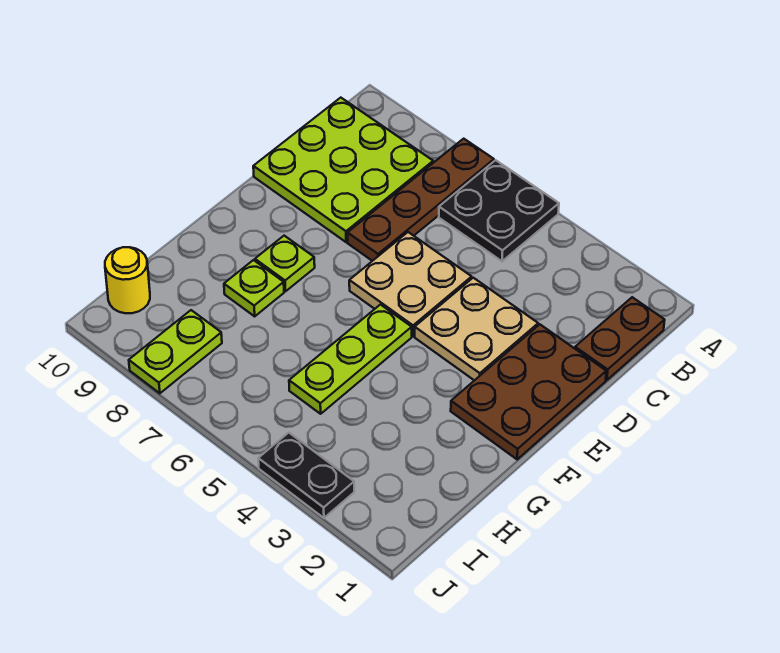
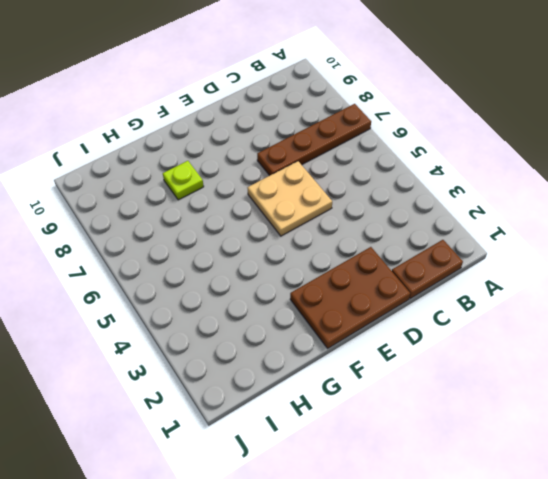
none -> black 2x2 plate [439,160,559,261]
none -> lime 3x3 plate [253,98,433,242]
none -> tan 2x2 plate [415,278,538,380]

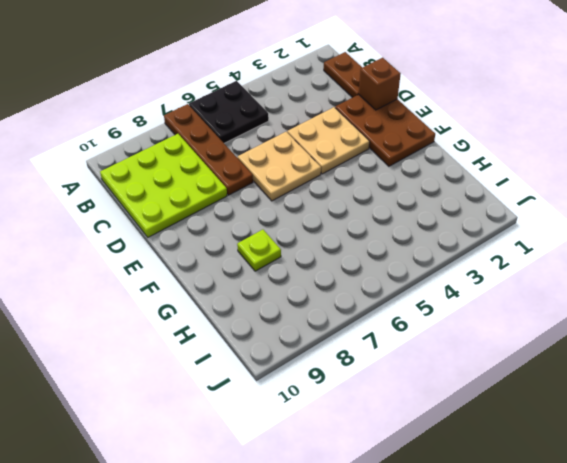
brown 1x1 brick [359,58,401,110] -> none
none -> lime 1x3 plate [289,305,412,414]
none -> lime 1x1 plate [255,236,315,291]
none -> lime 1x2 plate [129,310,222,393]

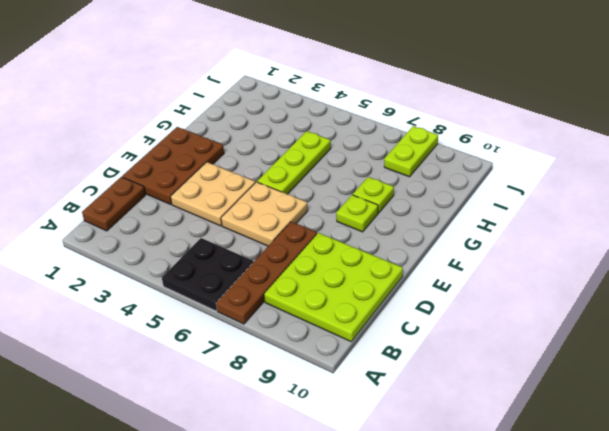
none -> yellow 1x1 round brick [105,247,150,313]
none -> black 1x2 plate [258,433,354,518]

